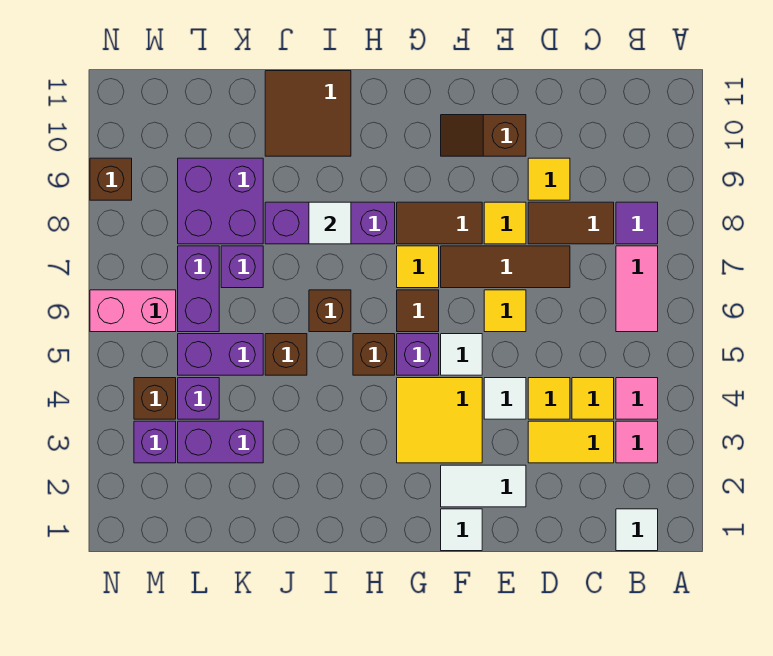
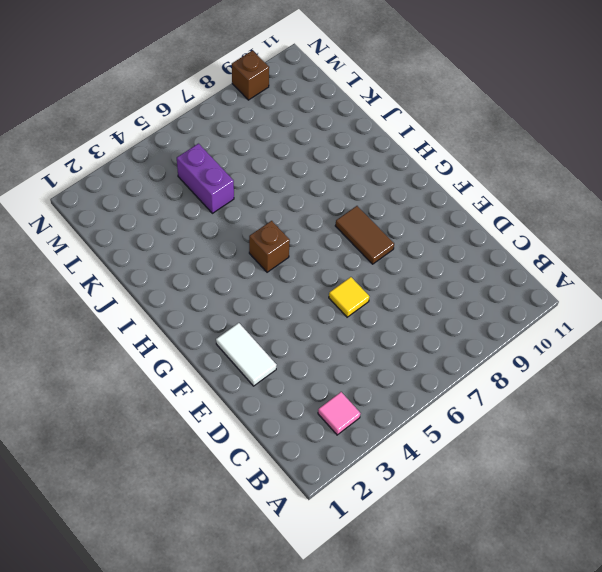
none -> white 1x1 tile [616,509,658,551]
none -> pink 1x1 tile [616,378,658,419]
none -> pink 1x2 tile [616,246,658,332]
none -> purple 1x1 tile [616,202,658,244]

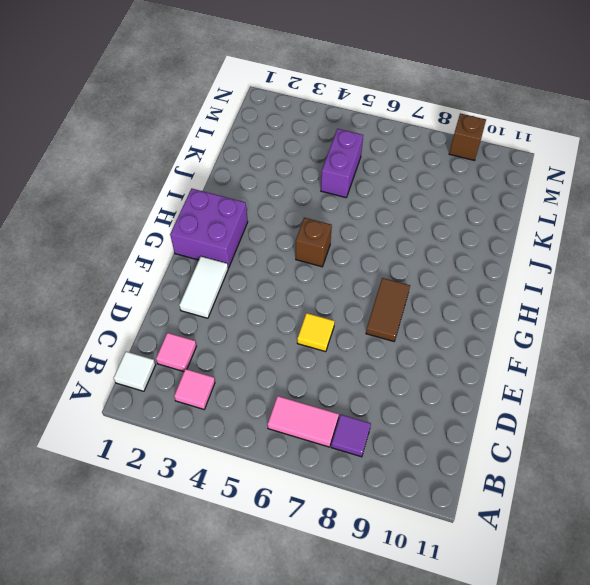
pink 1x1 tile [156,333,196,372] -> pink 1x1 tile moved to [616,378,658,419]
purple 2x2 brick [170,189,248,268] -> purple 2x2 brick moved to [178,158,263,244]
none -> yellow 1x2 tile [528,421,614,463]
none -> yellow 1x1 tile [572,378,614,419]
none -> brown 1x2 tile [528,202,614,244]
none -> yellow 1x1 tile [528,378,570,419]

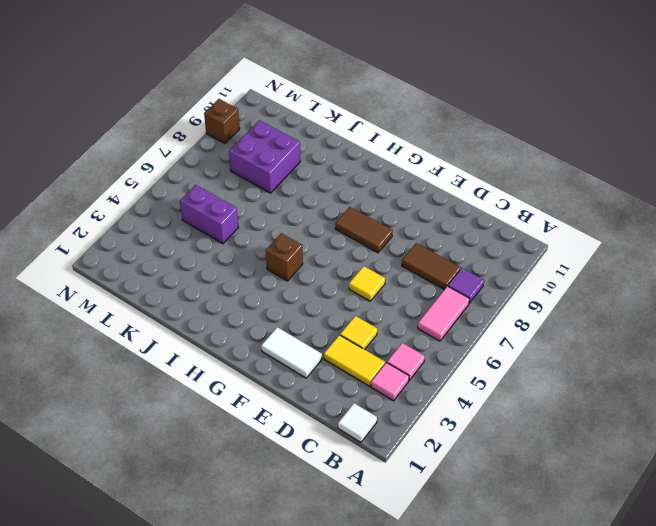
none -> yellow 1x1 tile [572,378,614,419]
none -> brown 1x3 tile [441,246,570,288]
none -> yellow 1x1 tile [528,158,570,200]
none -> white 1x1 tile [484,378,526,419]

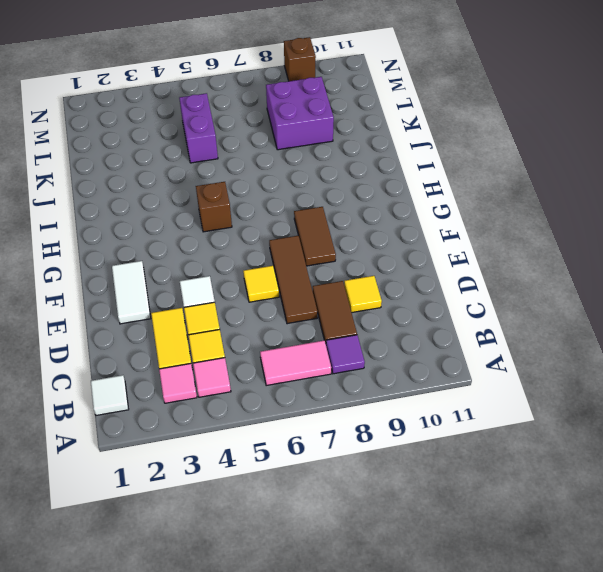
none -> yellow 1x1 tile [484,202,526,244]
none -> brown 1x2 slope [441,115,526,156]
none -> white 1x1 tile [441,509,482,551]
none -> yellow 2x2 tile [397,378,482,463]

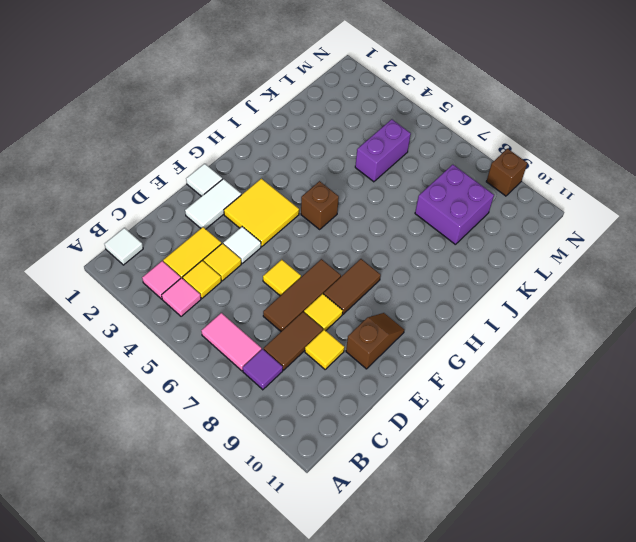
none -> white 1x1 tile [441,334,482,375]
none -> purple 1x1 brick [397,334,439,375]
none -> brown 1x1 tile [397,290,439,332]
none -> yellow 1x1 tile [397,246,439,288]

